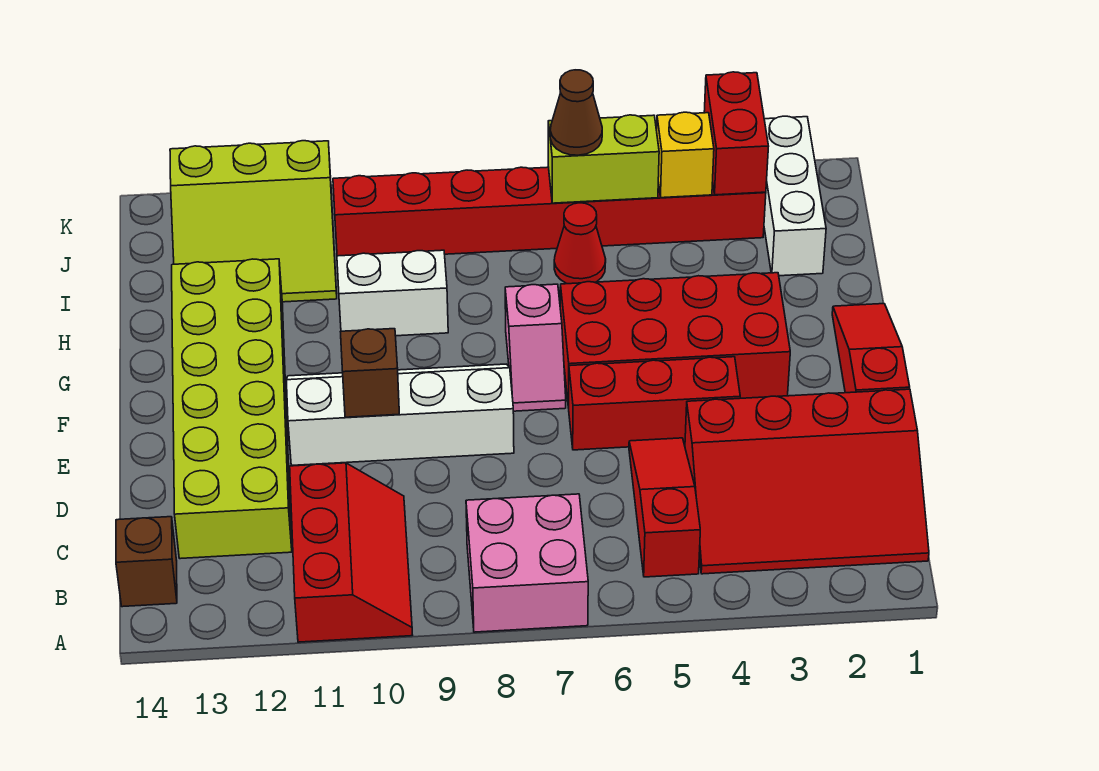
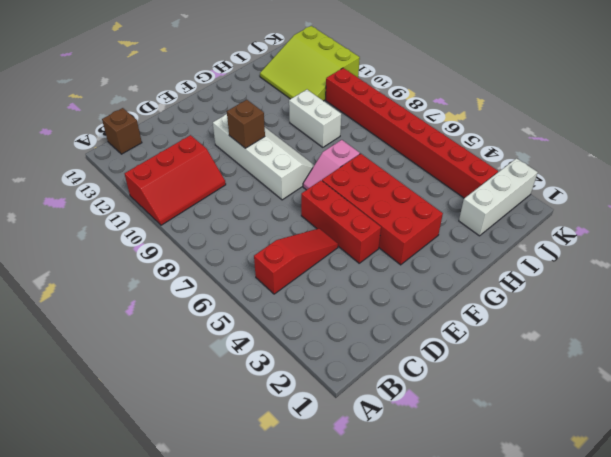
none -> pink 2x2 brick [466,494,588,632]
none -> red 3x4 slope [685,389,929,574]
none -> lime 2x6 brick [172,259,292,559]

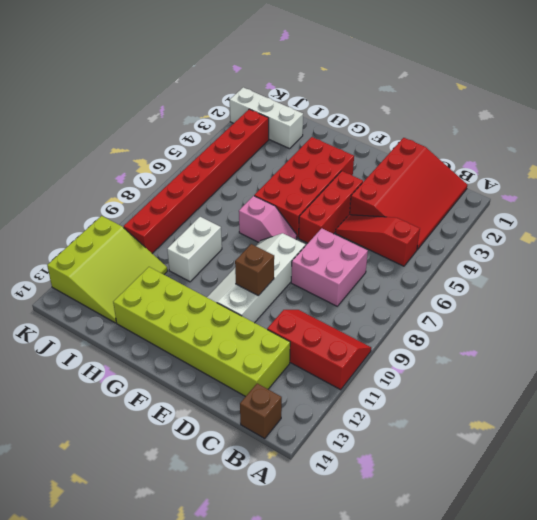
pink 2x2 brick [291,228,368,306] -> pink 2x2 brick moved to [466,494,588,632]
none -> red 1x3 slope [832,304,910,393]
none -> red 1x1 cone [554,203,606,284]
none -> red 1x2 brick [704,72,769,195]

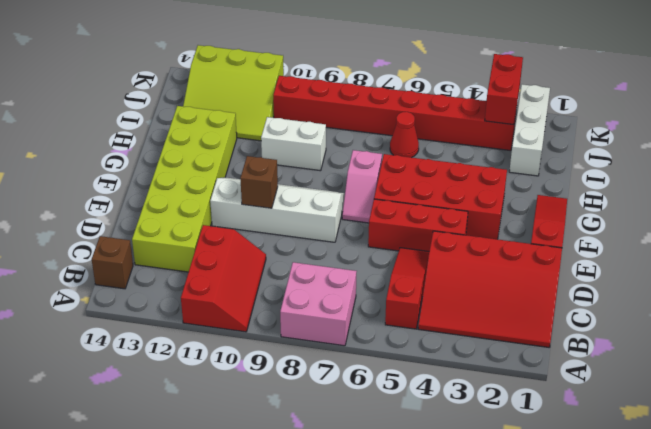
none -> yellow 1x1 brick [657,112,714,198]
none -> lime 1x2 brick [548,115,659,203]
none -> brown 1x1 cone [550,70,602,155]

